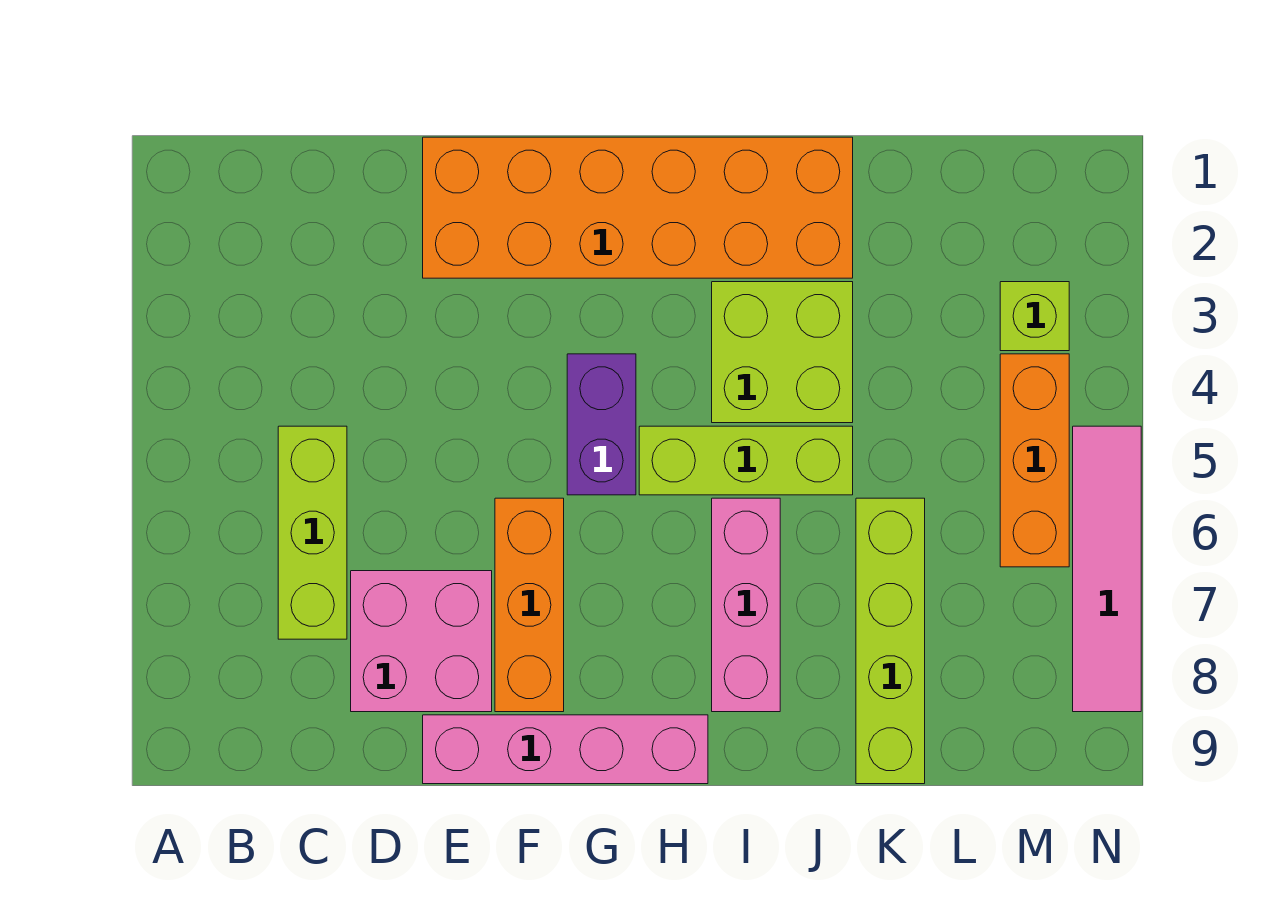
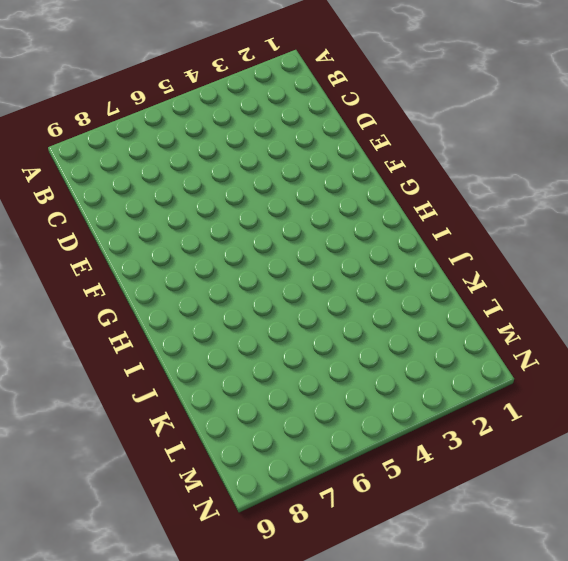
none -> lime 1x3 brick [278,426,347,639]
none -> pink 2x2 brick [351,571,492,712]
none -> orange 2x6 brick [423,137,853,278]

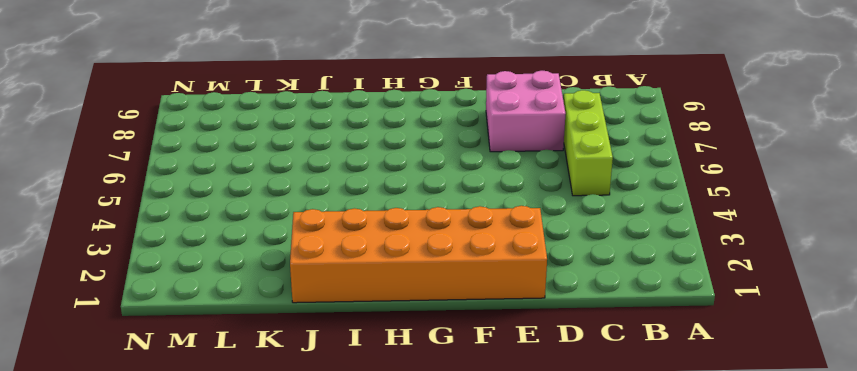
none -> pink 1x4 brick [423,715,708,784]
none -> orange 1x3 brick [495,498,564,712]
none -> purple 1x2 brick [567,354,636,495]

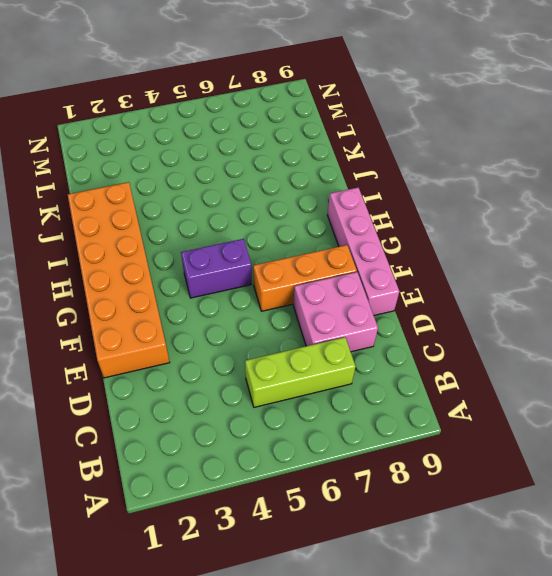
none -> lime 1x3 brick [639,426,853,495]
none -> lime 2x2 brick [712,282,853,423]
none -> pink 1x3 brick [712,498,780,712]

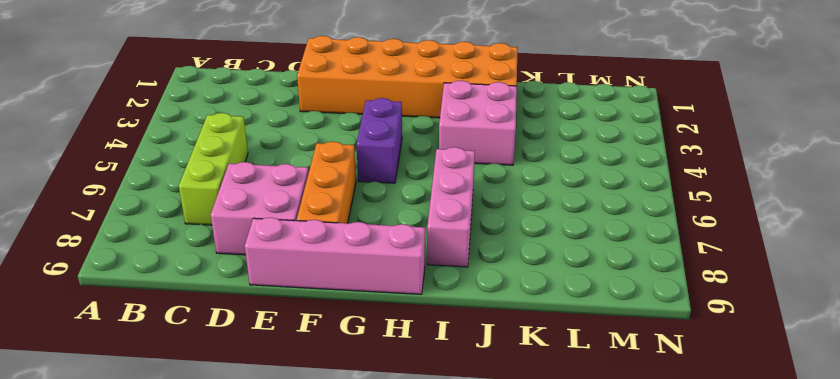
pink 2x2 brick [439,81,517,165] -> lime 2x2 brick [712,282,853,423]
none -> lime 1x3 brick [639,426,853,495]
none -> lime 1x4 brick [856,498,925,784]
none -> lime 1x1 brick [1000,282,1069,351]

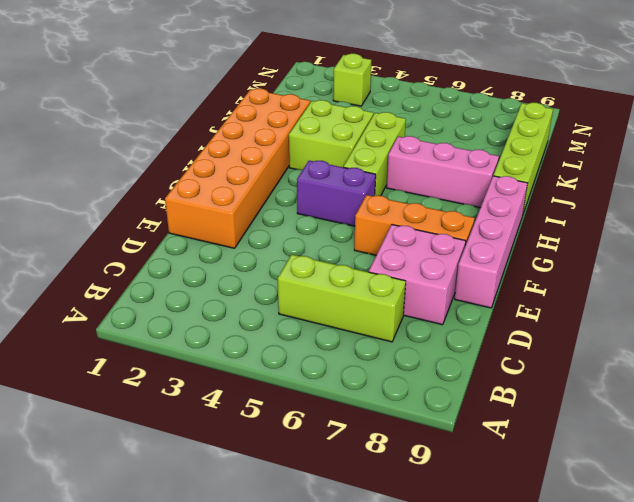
lime 1x4 brick [493,103,553,213] -> lime 1x4 brick turned to [856,498,925,784]
none -> orange 1x3 brick [1000,354,1069,567]
none -> pink 1x4 tile [1073,426,1141,712]

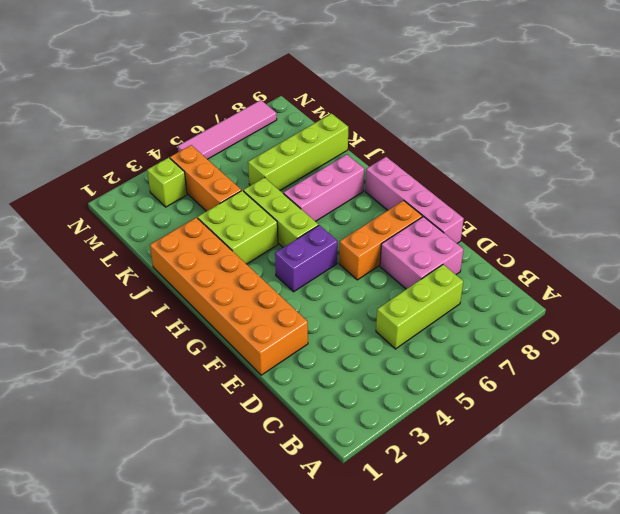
orange 1x3 brick [170,145,241,211] -> orange 1x3 brick turned to [1000,354,1069,567]

